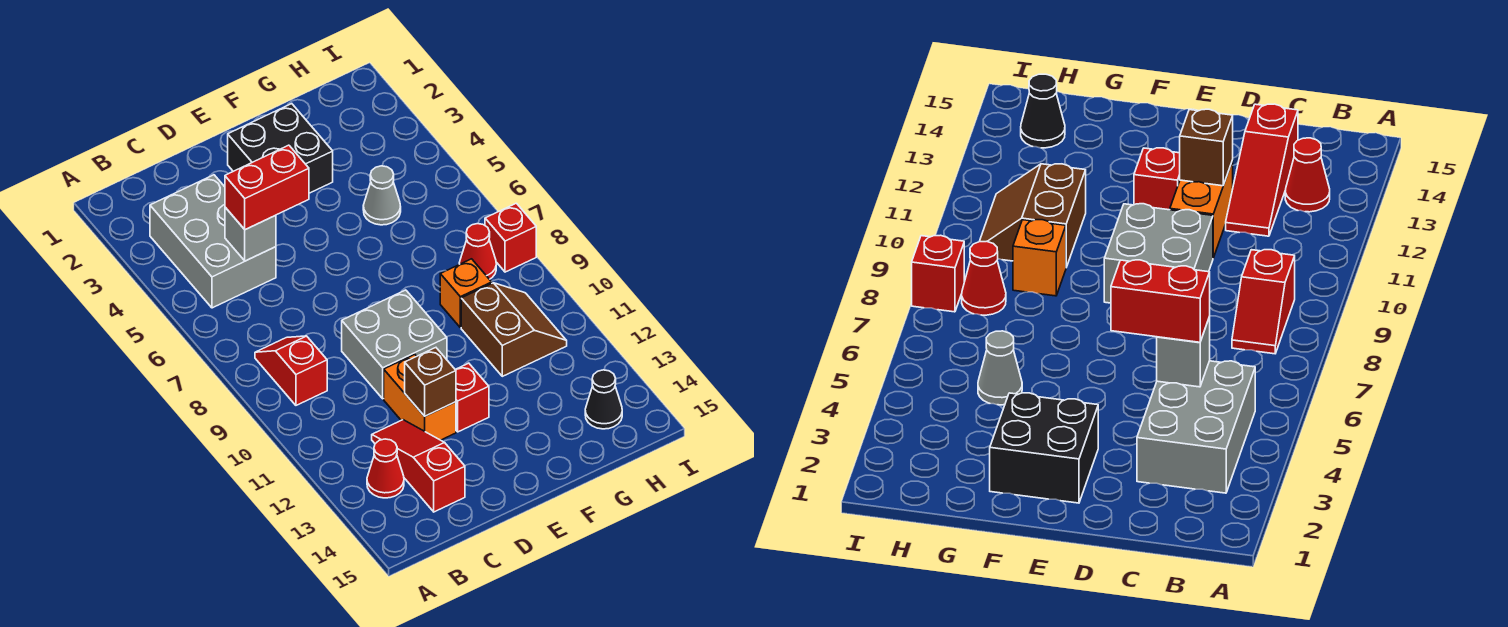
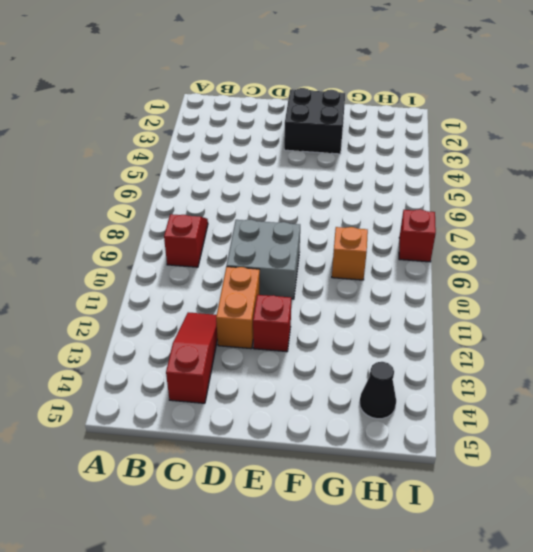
none -> grey 2x3 brick [150,175,276,308]
none -> red 1x1 cone [367,439,404,498]
none -> grey 1x1 cone [363,166,401,225]

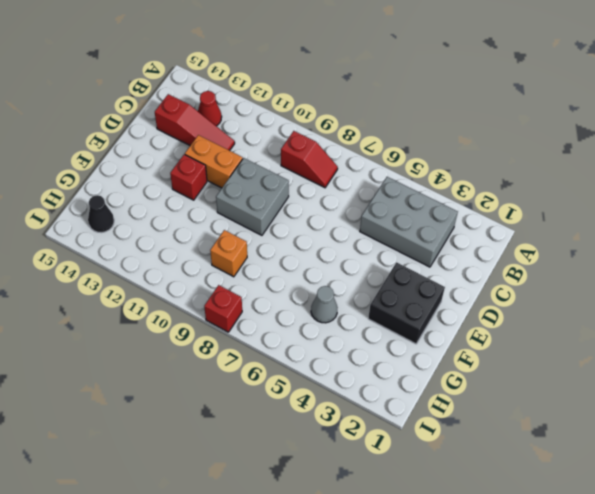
none -> brown 2x2 slope [461,283,567,376]
none -> red 1x1 cone [459,224,496,279]
none -> grey 1x1 brick [225,207,276,261]

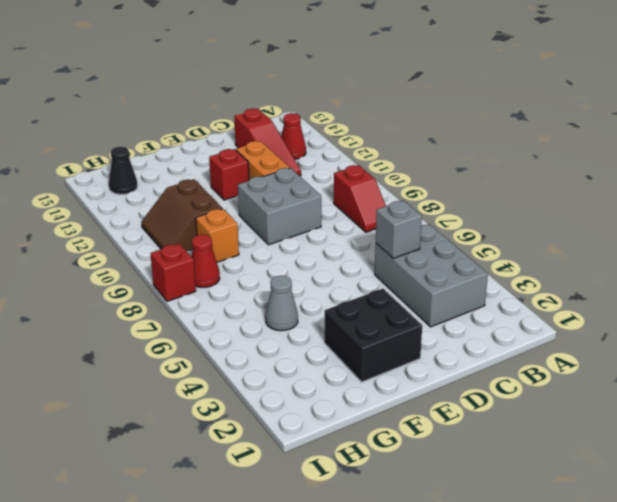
none -> brown 1x1 brick [405,348,456,416]
none -> red 1x2 brick [225,145,309,230]

